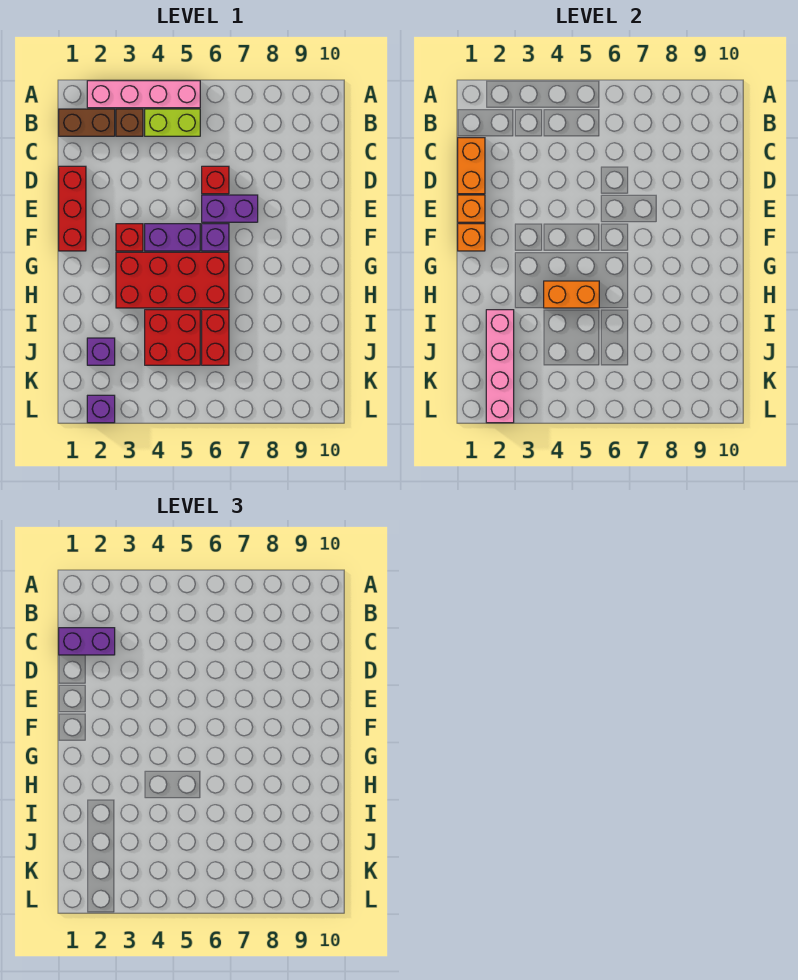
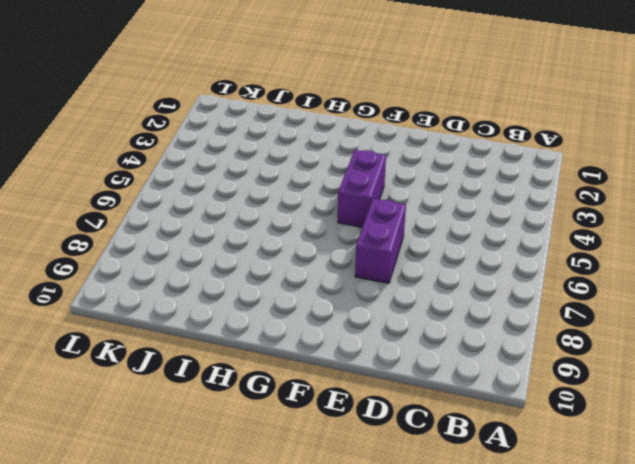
none -> pink 1x4 brick [87,81,200,108]
none -> brown 1x2 brick [59,109,115,136]
none -> brown 1x1 brick [116,109,143,136]

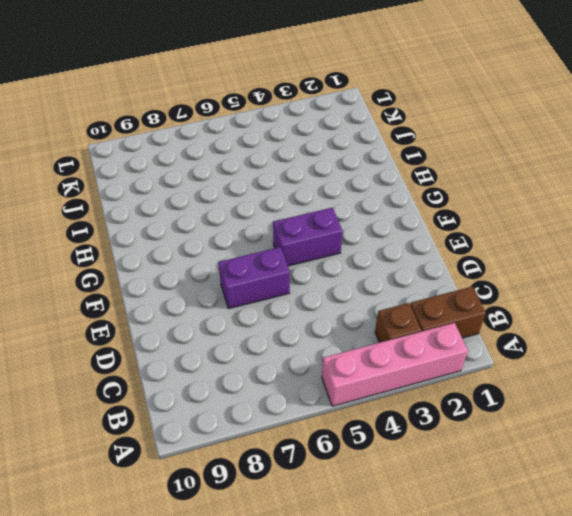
none -> lime 1x2 brick [145,109,200,136]
none -> red 1x3 brick [59,166,86,251]
none -> red 1x1 brick [202,166,229,194]

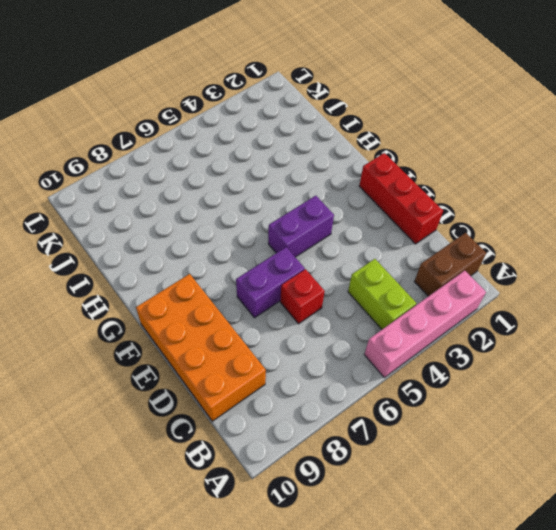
lime 1x2 brick [348,259,416,329] -> lime 1x2 brick turned to [145,109,200,136]
orange 2x4 brick [136,274,266,421] -> none
none -> brown 1x1 brick [116,109,143,136]
none -> red 1x1 brick [116,224,143,251]
none -> purple 1x1 brick [202,224,229,251]

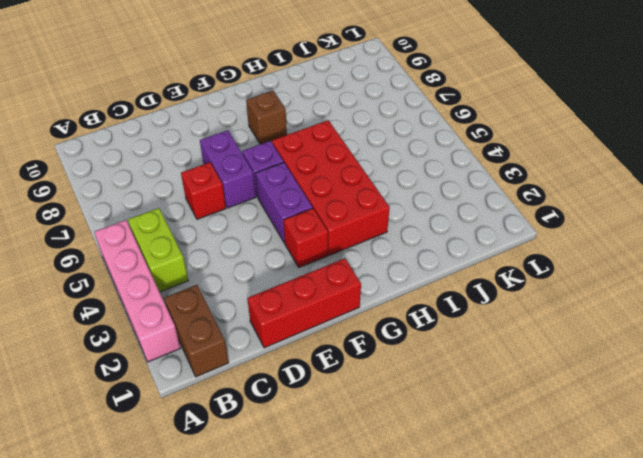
brown 1x1 brick [246,91,287,144] -> brown 1x1 brick moved to [116,109,143,136]
none -> red 2x2 brick [145,310,200,365]
none -> red 1x2 brick [202,310,229,365]
none -> purple 1x1 brick [87,338,115,365]

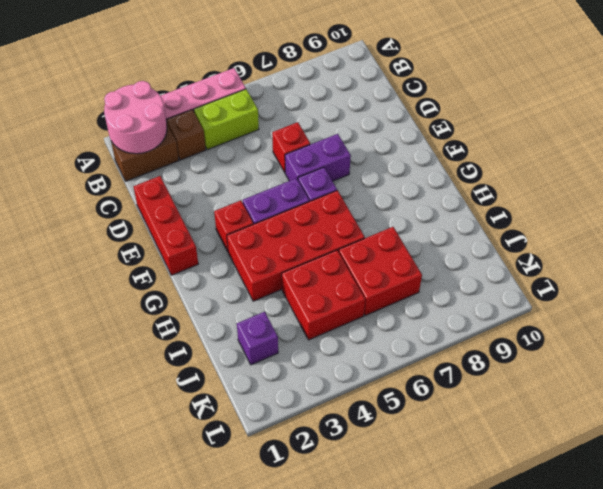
pink 2x2 round brick [104,81,167,154] -> none
red 2x2 brick [339,227,422,316] -> red 1x2 brick [202,310,229,365]
none -> purple 1x1 brick [87,395,115,423]
none -> orange 1x2 brick [458,138,485,194]
none -> orange 1x1 brick [458,195,485,222]

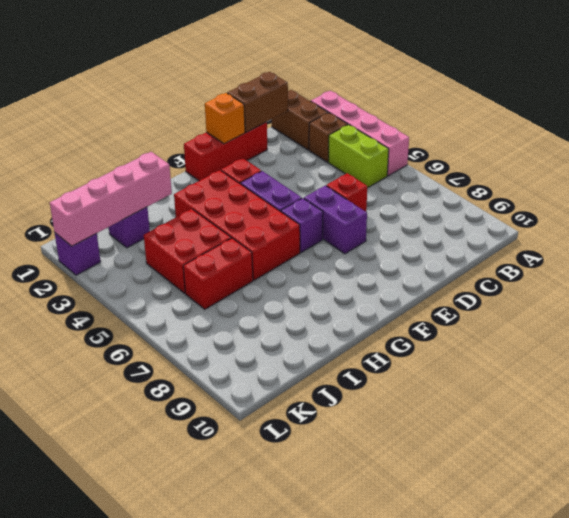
brown 1x2 brick [227,72,288,132] -> orange 1x2 brick [458,138,485,194]
none -> orange 1x1 brick [458,224,485,251]
none -> orange 1x2 brick [544,281,599,308]
none -> purple 1x2 brick [59,628,115,655]

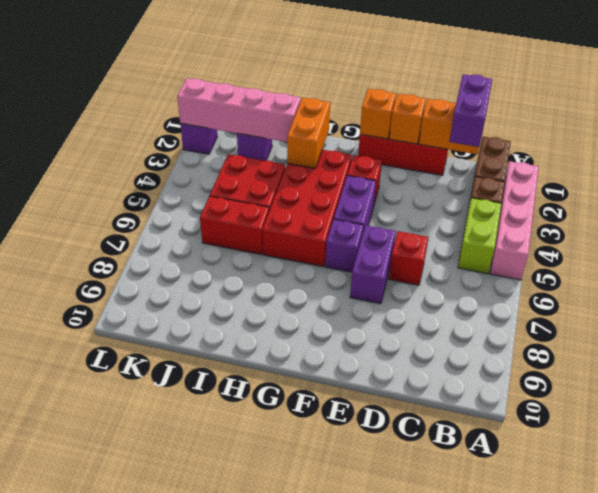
orange 1x2 brick [287,98,330,168] -> orange 1x2 brick moved to [544,281,599,308]

